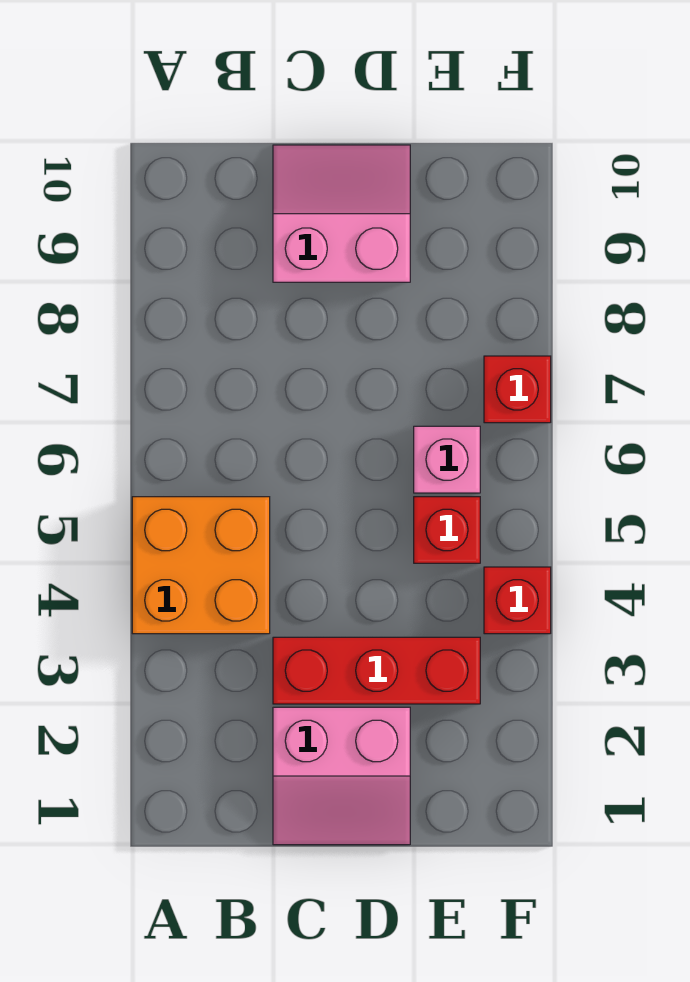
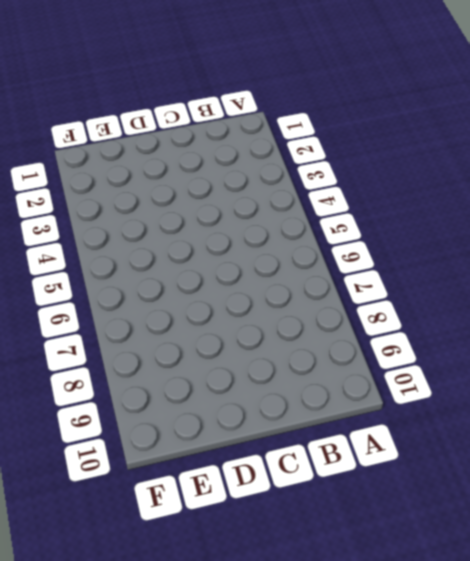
none -> orange 2x2 brick [132,497,270,634]
none -> pink 2x2 slope [273,707,410,845]

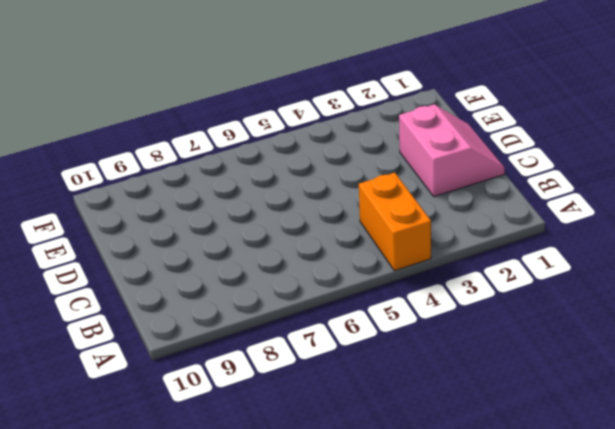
orange 1x2 brick [359,173,431,271] -> orange 2x2 brick [132,497,270,634]
none -> red 1x3 brick [273,637,480,704]
none -> pink 2x2 slope [273,145,410,282]

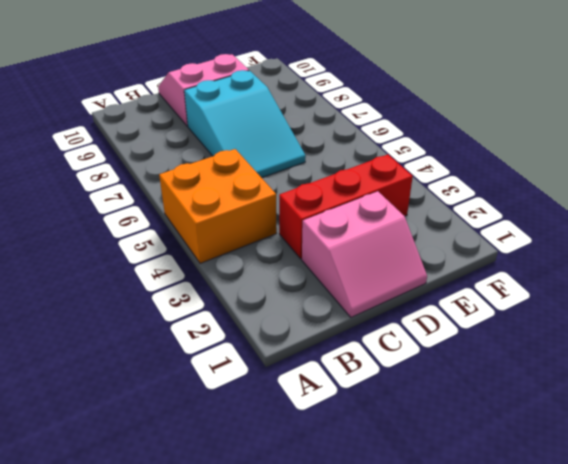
cyan 2x3 slope [184,70,306,178] -> none
none -> red 1x1 brick [414,497,480,563]
none -> pink 1x1 brick [414,426,480,493]

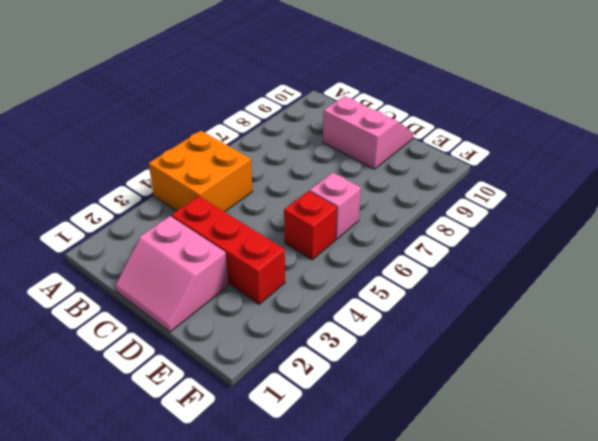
none -> red 1x1 brick [484,567,551,634]
none -> red 1x1 brick [484,356,551,423]

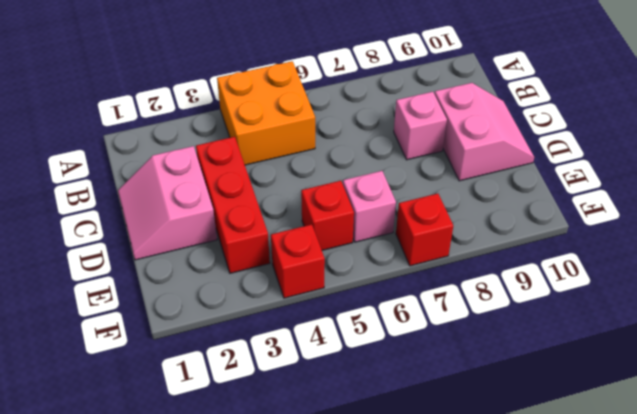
pink 1x1 brick [394,92,447,160] -> none

